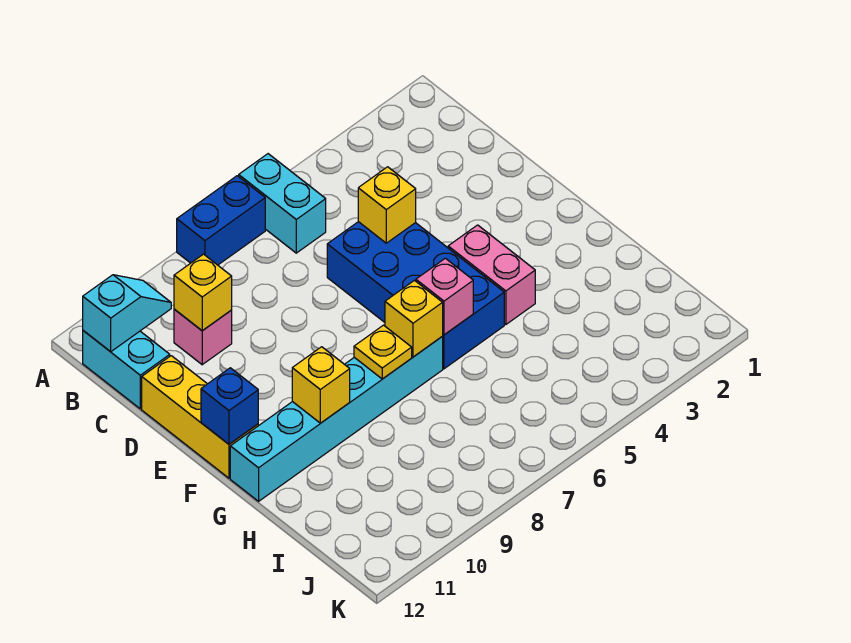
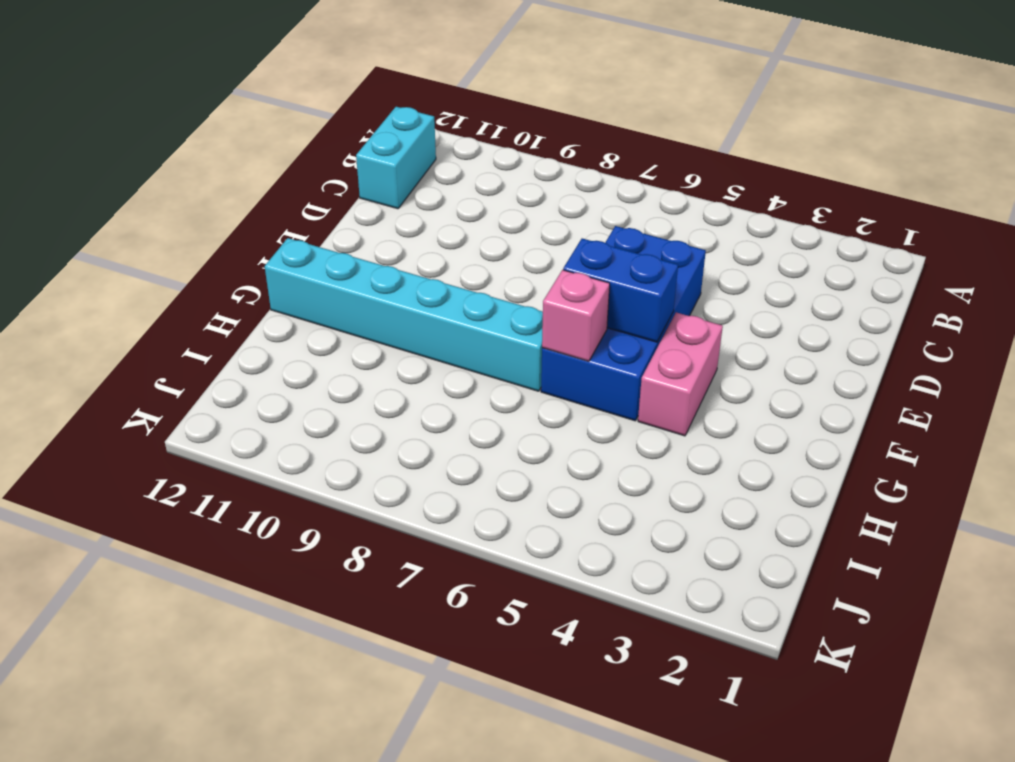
blue 1x2 brick [563,239,678,342] -> blue 1x2 brick moved to [177,176,265,265]
none -> cyan 1x2 brick [239,154,326,253]
none -> pink 1x1 brick [174,309,232,365]
none -> yellow 1x3 brick [142,356,258,478]

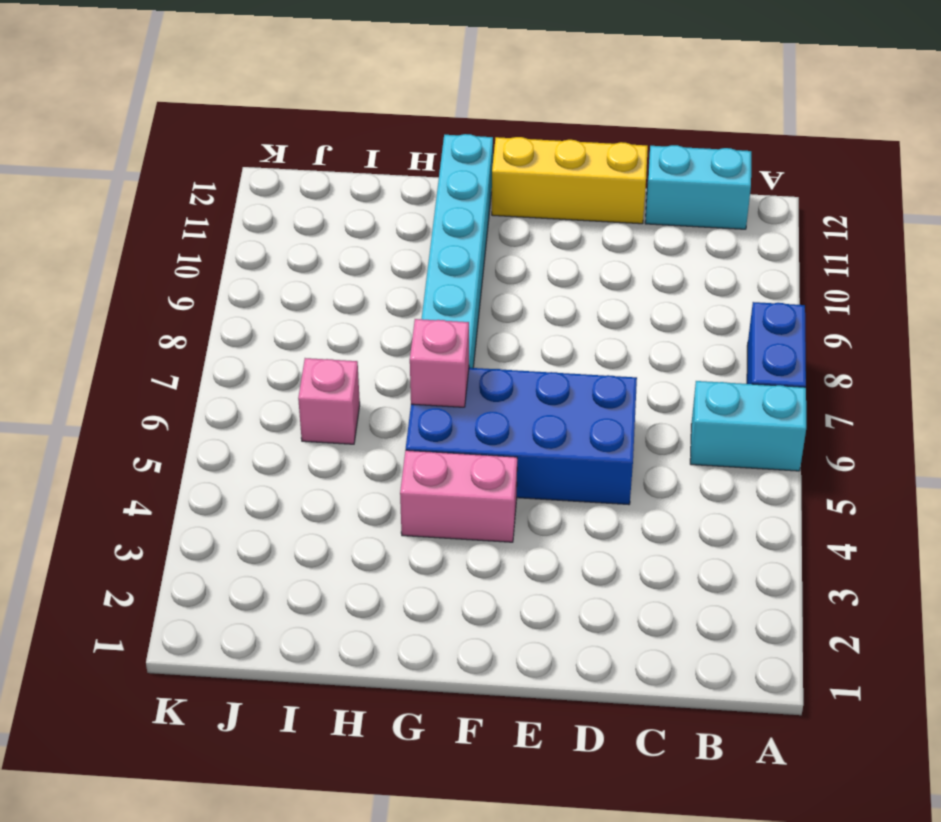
pink 1x1 brick [298,358,360,444] -> pink 1x1 brick moved to [174,309,232,365]
none -> cyan 1x2 slope [83,275,171,352]
none -> yellow 1x1 brick [174,254,232,331]
none -> yellow 1x1 brick [358,167,416,243]

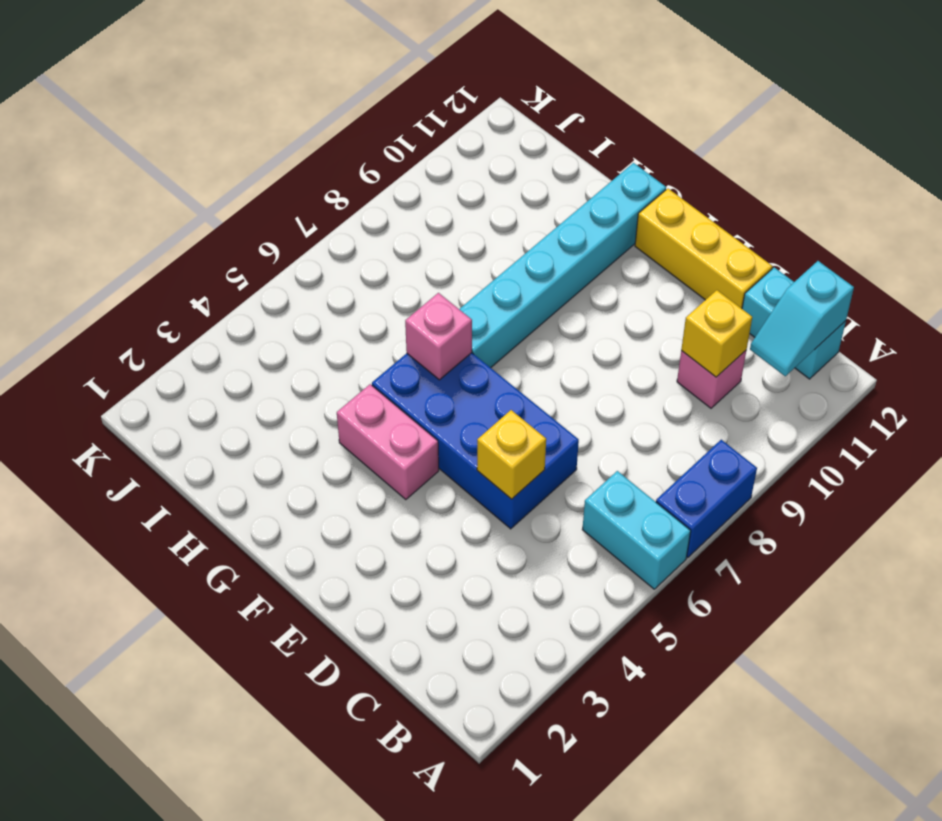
none -> blue 1x1 brick [201,368,258,444]
none -> yellow 1x1 brick [385,280,443,357]
none -> yellow 1x1 plate [354,325,412,379]

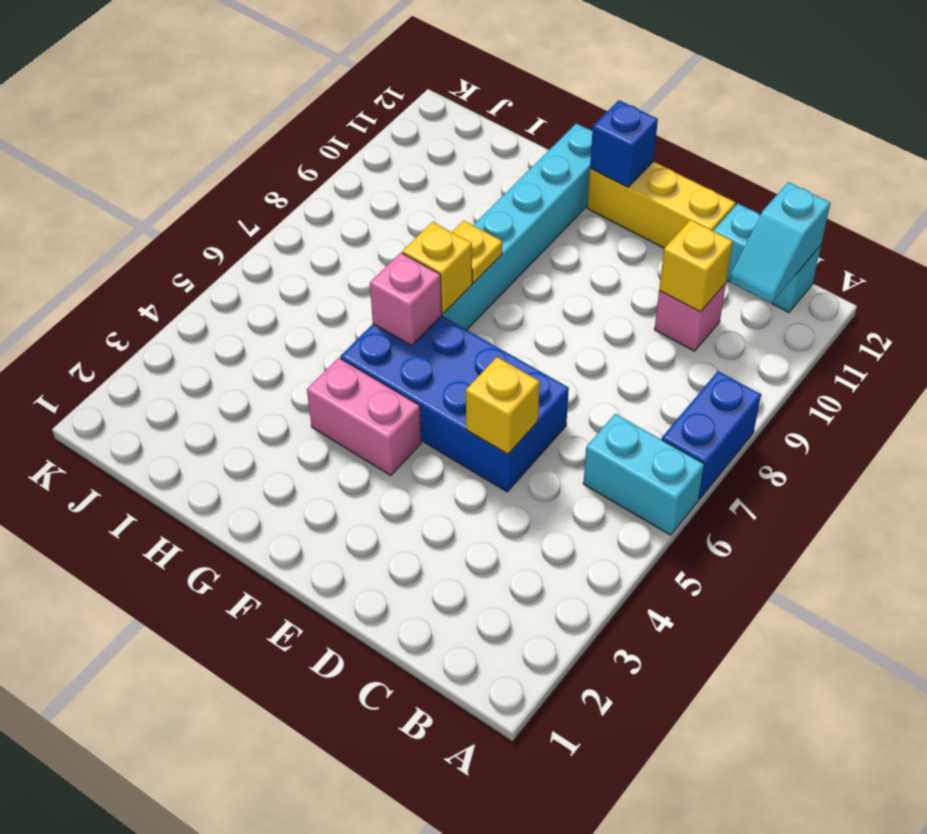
none -> yellow 1x1 brick [292,347,350,423]

